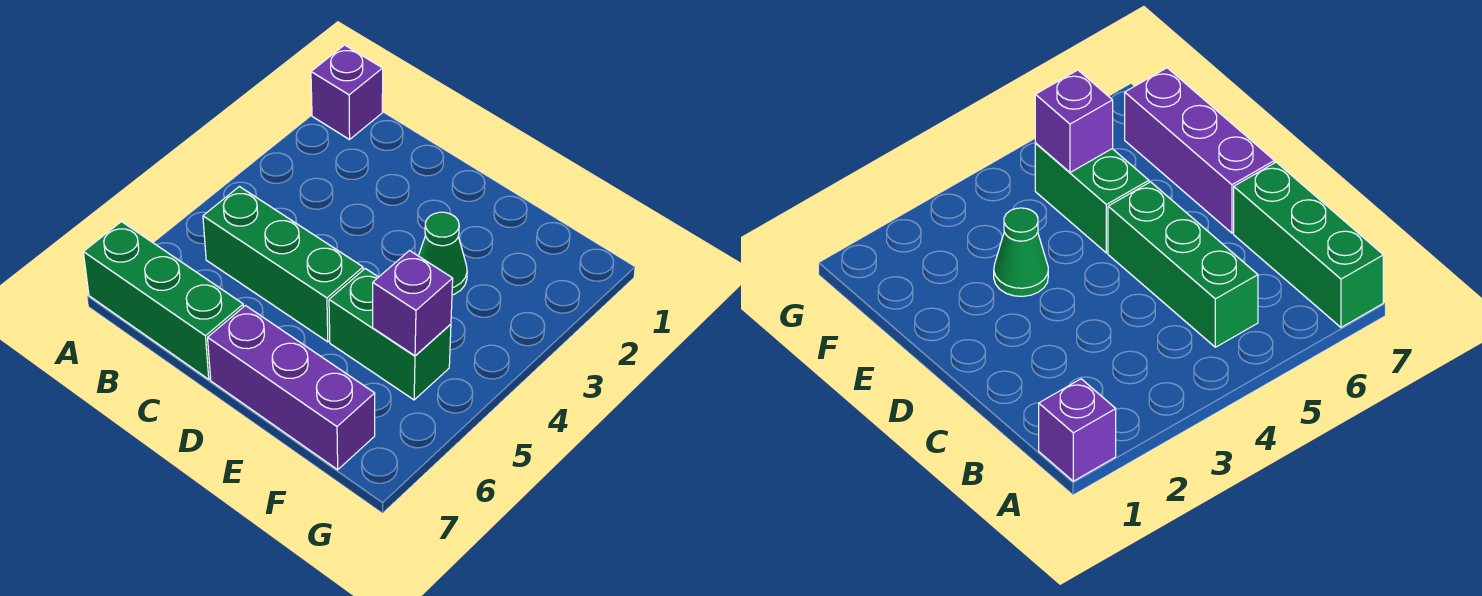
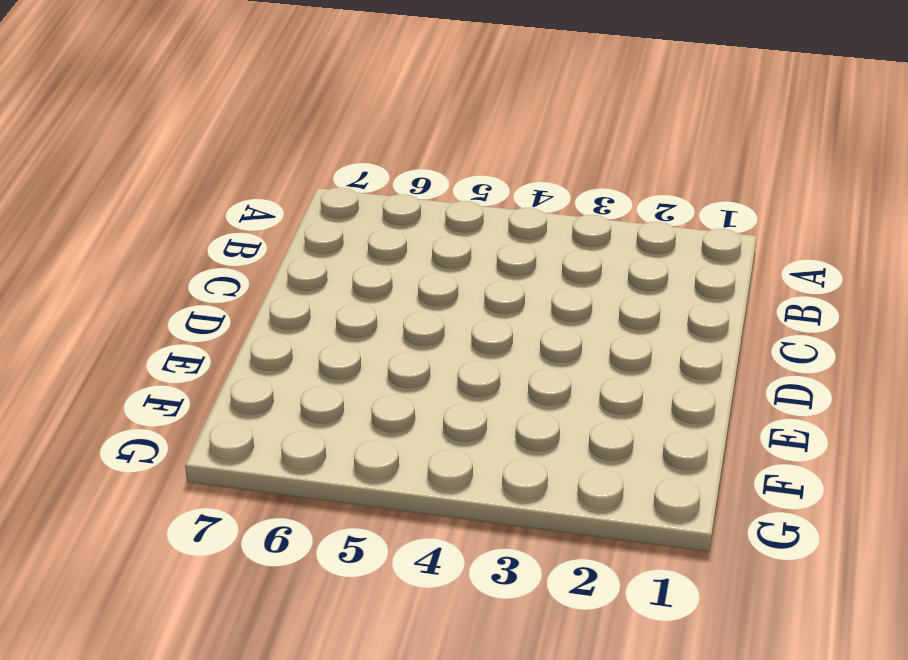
none -> purple 1x1 brick [311,45,383,140]
none -> green 1x3 brick [83,222,244,379]

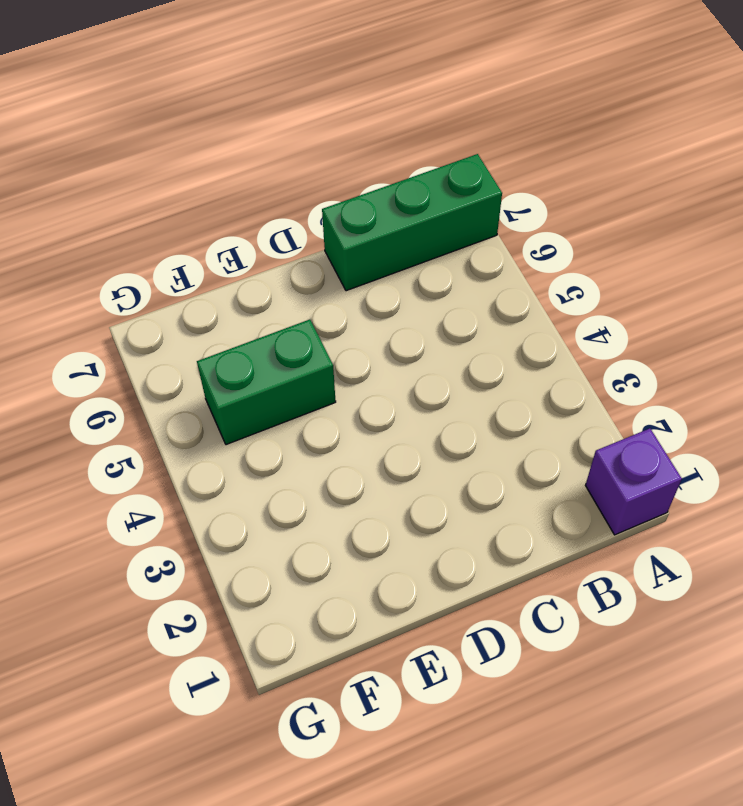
none -> green 1x3 brick [203,187,363,342]
none -> purple 1x3 brick [208,306,375,470]

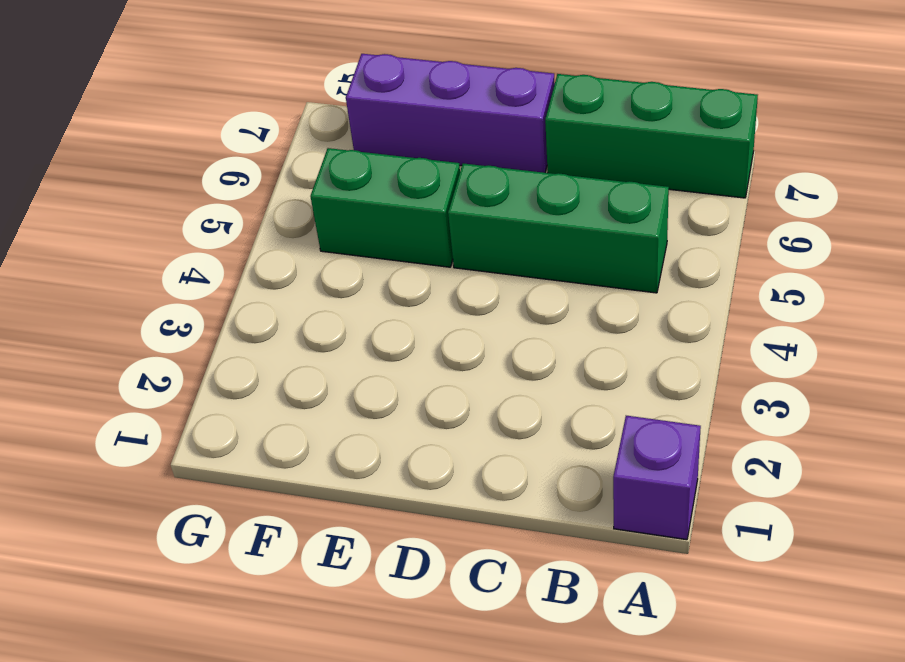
none -> green 1x1 cone [419,212,467,295]
none -> purple 1x1 brick [373,251,453,356]

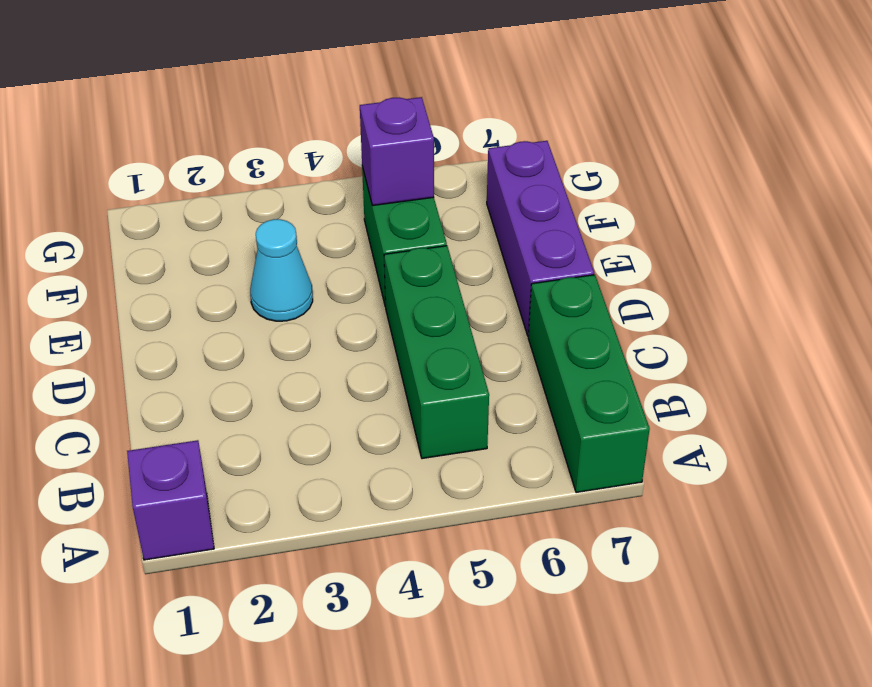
cyan 1x1 cone [250,219,313,321] -> green 1x1 cone [419,212,467,295]

